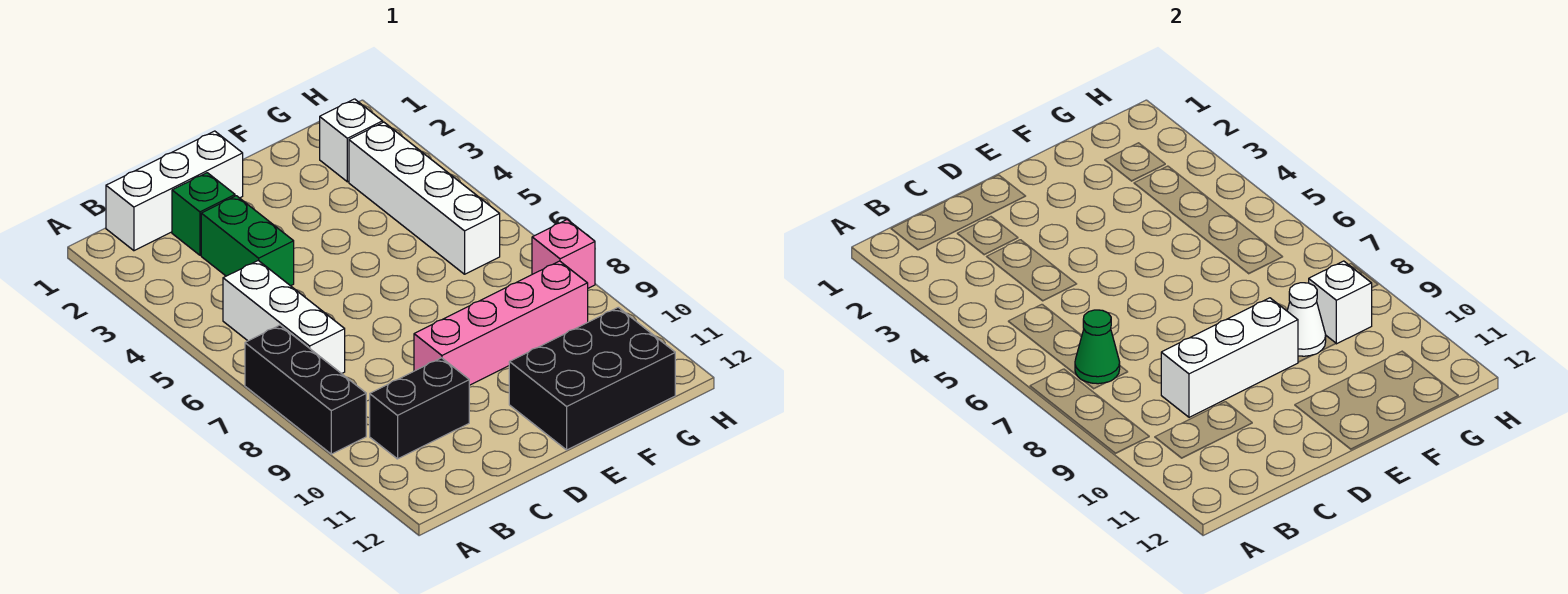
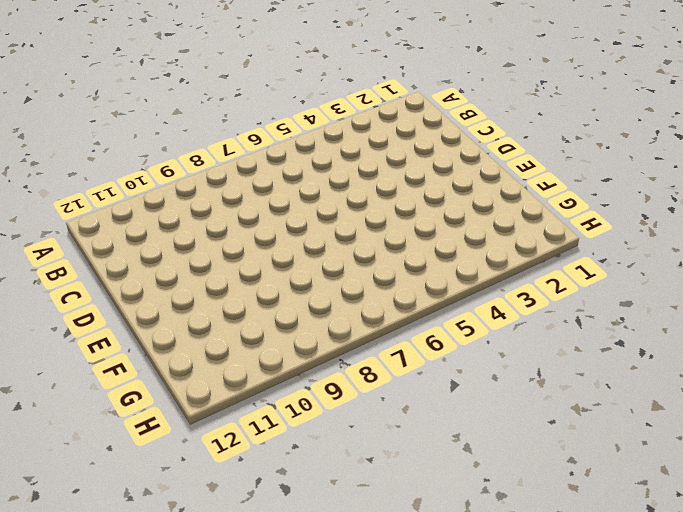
none -> black 1x3 brick [245,325,366,454]
none -> white 1x3 brick [106,131,243,251]
none -> white 1x3 brick [223,260,345,374]

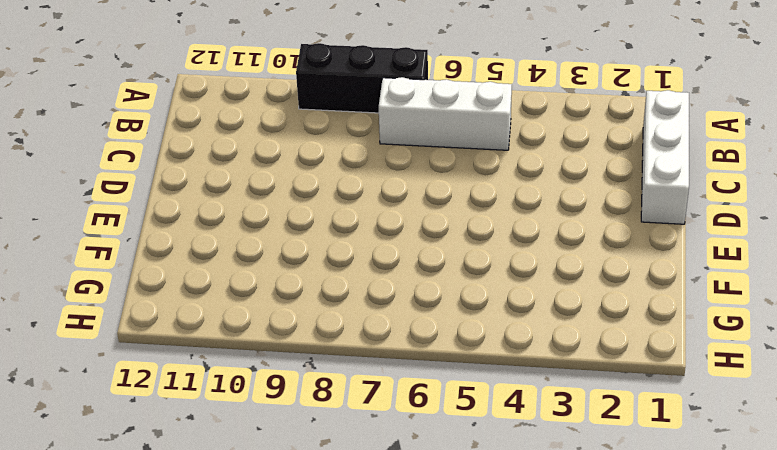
none -> black 1x2 brick [370,358,469,459]
none -> green 1x1 brick [172,173,235,255]
none -> green 1x2 brick [201,196,294,286]

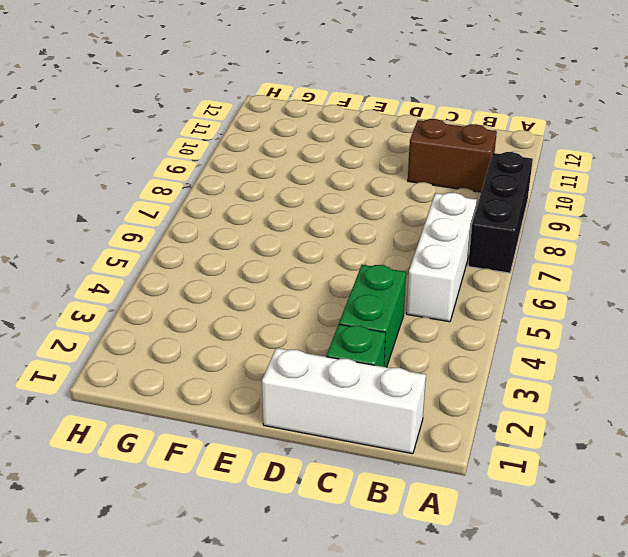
brown 1x2 brick [408,119,497,192] -> black 1x2 brick [370,358,469,459]
none -> pink 1x4 brick [414,261,588,385]
none -> black 2x3 brick [509,307,675,450]
none -> white 1x1 brick [320,99,383,182]

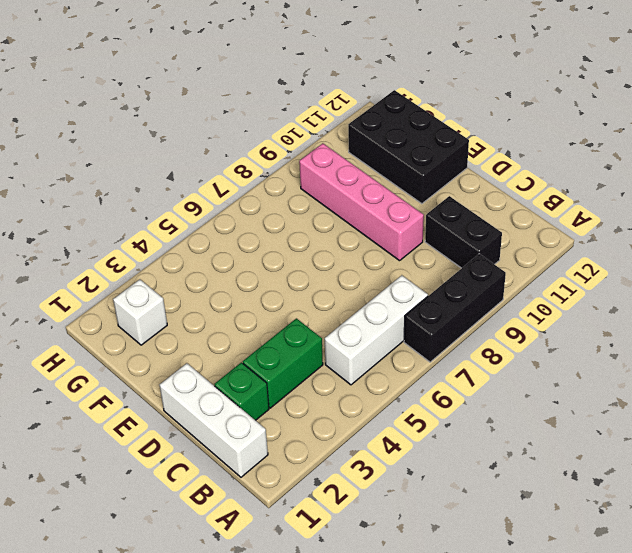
none -> white 1x4 brick [349,122,500,274]
none -> pink 1x1 brick [532,220,595,288]
none -> green 1x1 cone [1075,310,1120,384]

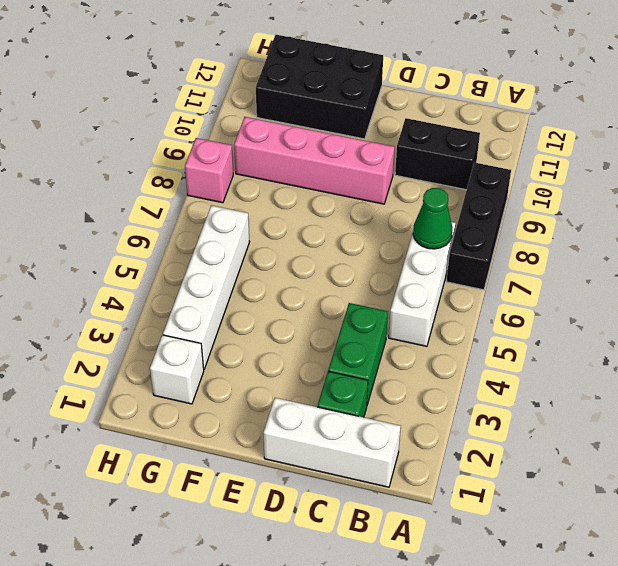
none -> white 1x3 brick [1161,298,1298,417]
none -> white 1x1 cone [1287,283,1326,356]
none -> white 1x1 brick [1309,261,1372,344]

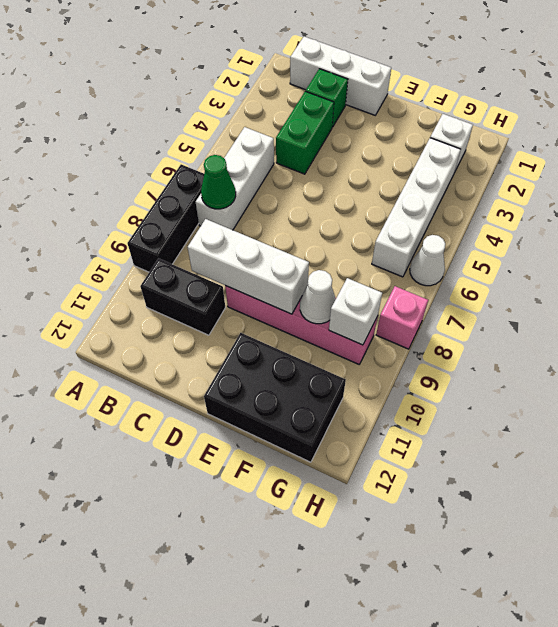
white 1x1 cone [410,235,445,286] -> none

